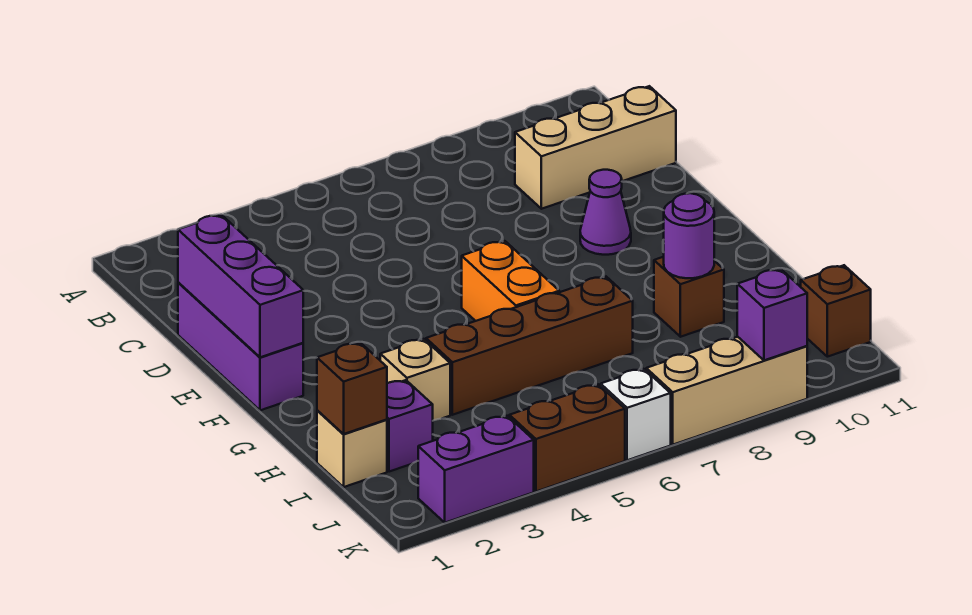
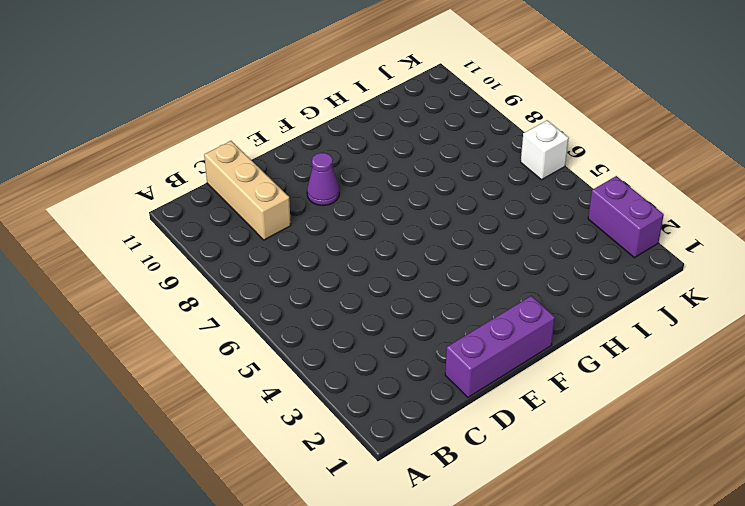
none -> orange 1x2 brick [462,241,559,321]
none -> tan 1x1 brick [380,339,450,421]
none -> brown 1x4 brick [426,277,633,415]

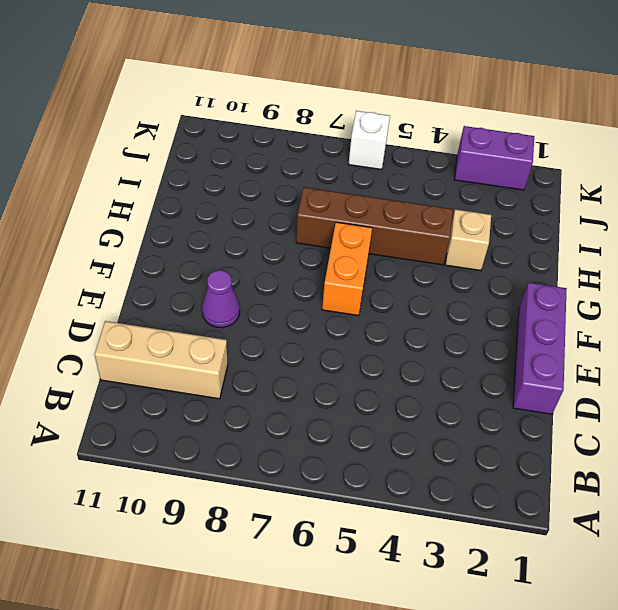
none -> brown 1x1 brick [654,257,724,337]
none -> tan 1x1 brick [317,410,387,487]
none -> purple 1x1 brick [387,380,433,472]

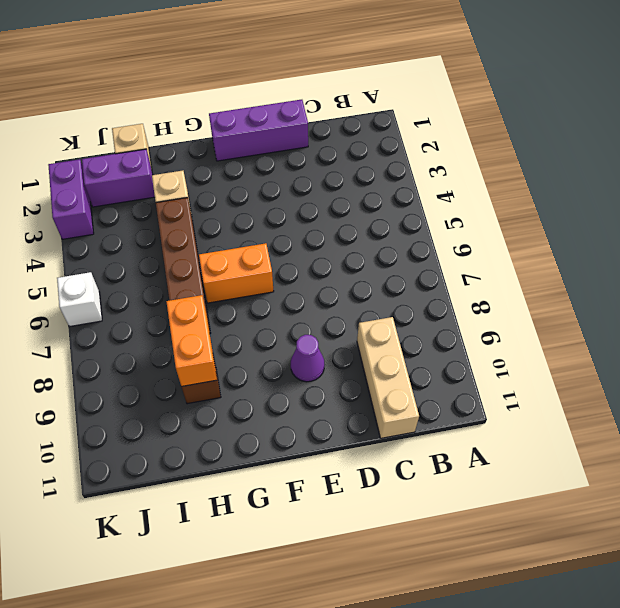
orange 1x2 brick [166,295,217,386] -> purple 1x1 round brick [664,193,714,278]
purple 1x2 brick [82,149,155,207] -> purple 1x1 brick [387,380,433,472]
none -> brown 1x1 brick [801,265,871,357]
none -> brown 1x2 brick [509,384,625,491]
none -> tan 1x3 brick [646,337,807,445]

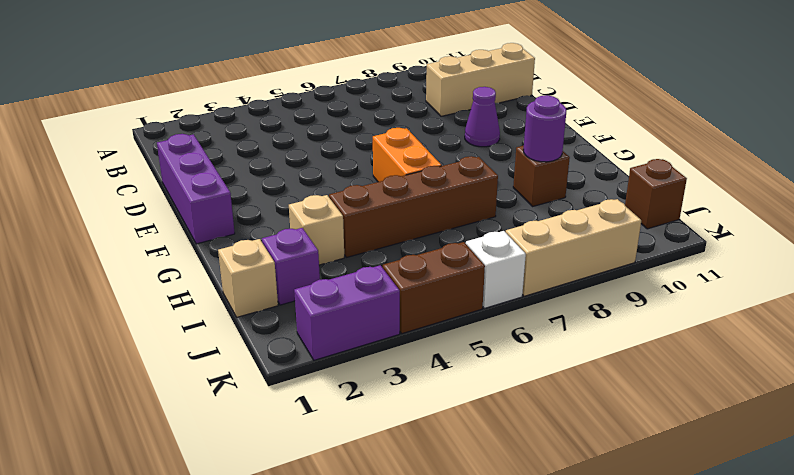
none -> purple 1x3 brick [178,215,303,357]
none -> brown 1x1 brick [317,343,387,434]
none -> purple 1x1 brick [737,269,807,360]

